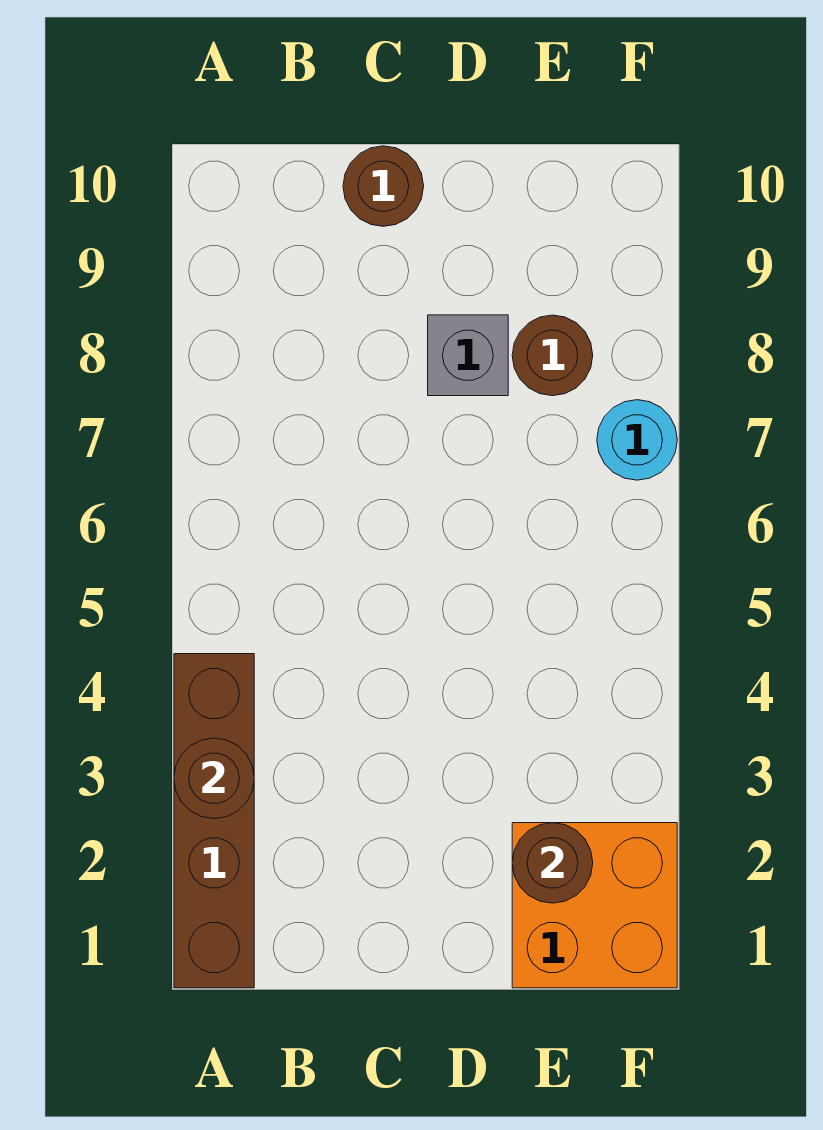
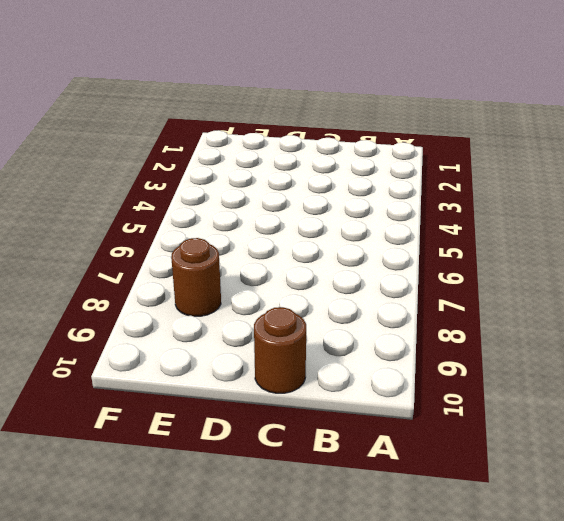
none -> brown 1x4 brick [174,654,254,988]
none -> grey 1x1 brick [428,315,508,396]

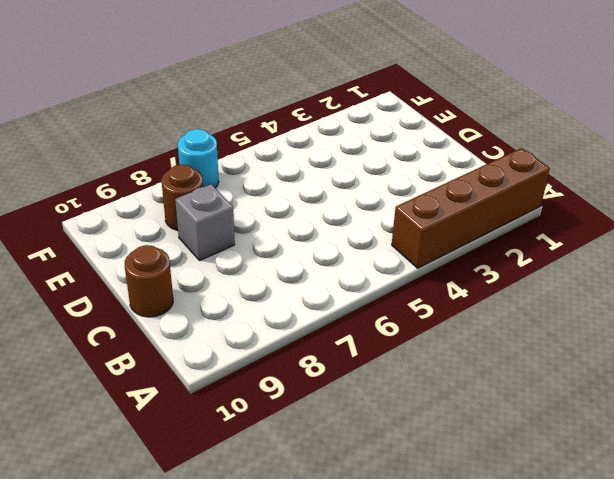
none -> orange 2x2 brick [512,823,677,988]
none -> brown 1x1 round brick [174,738,254,819]

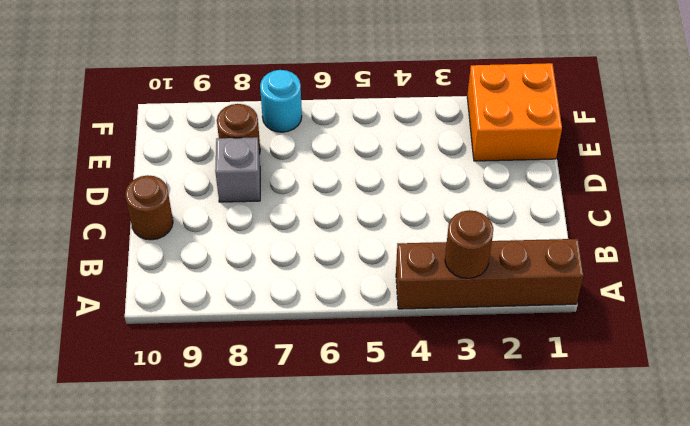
none -> brown 1x1 round brick [512,823,593,903]

